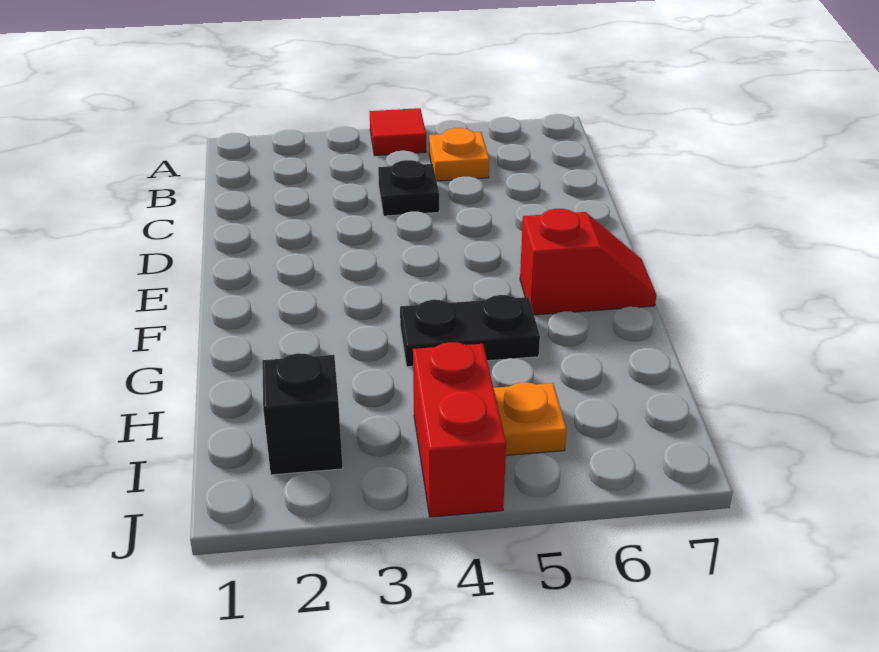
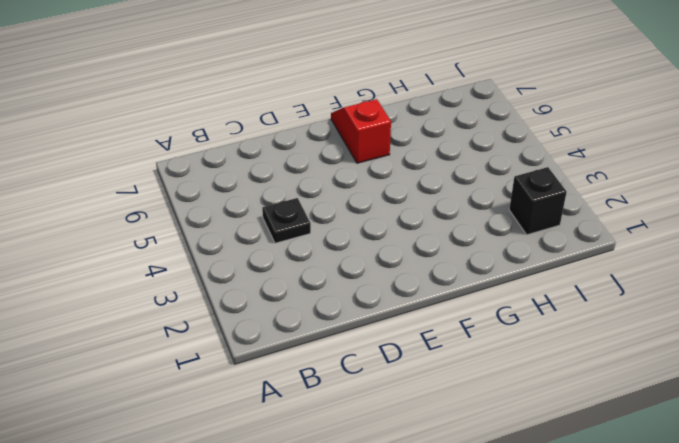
none -> red 1x1 tile [369,108,426,156]
none -> orange 1x1 plate [429,128,489,181]

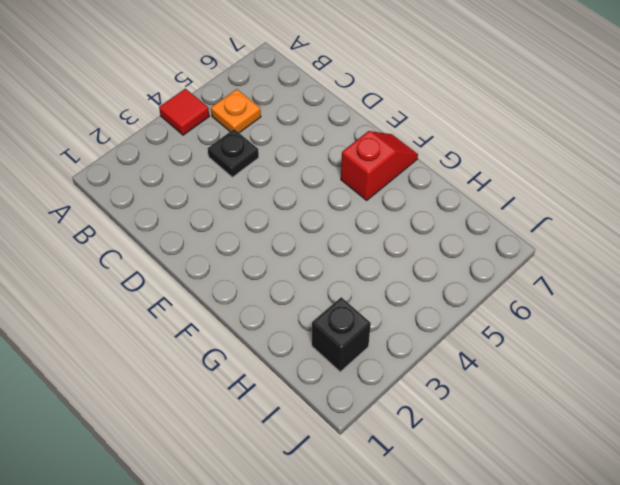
none -> black 1x2 plate [400,295,540,367]
none -> red 1x2 brick [413,342,506,517]

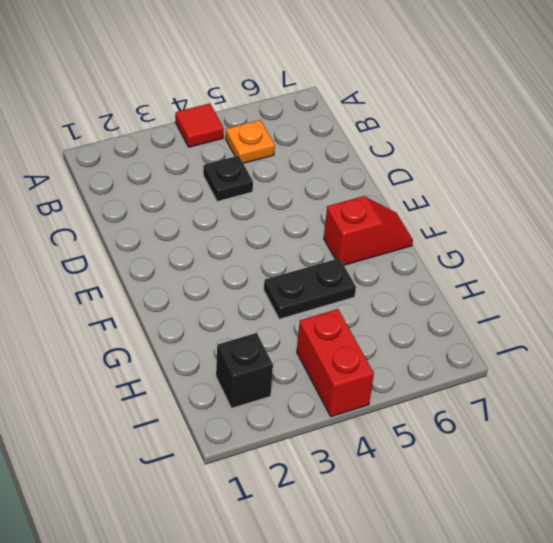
none -> orange 1x1 plate [494,382,567,455]

